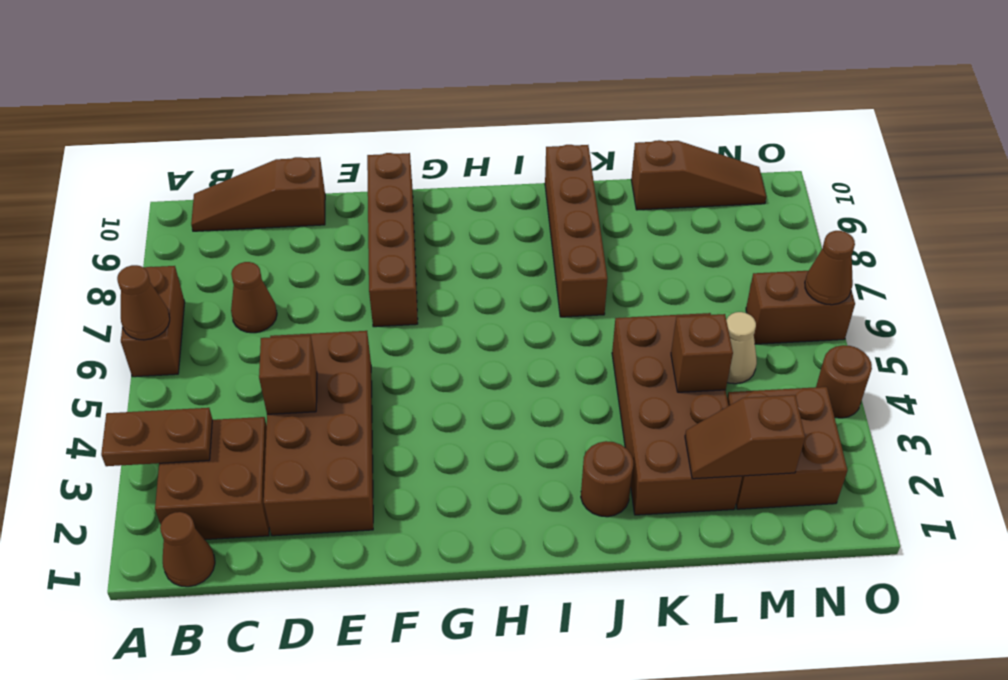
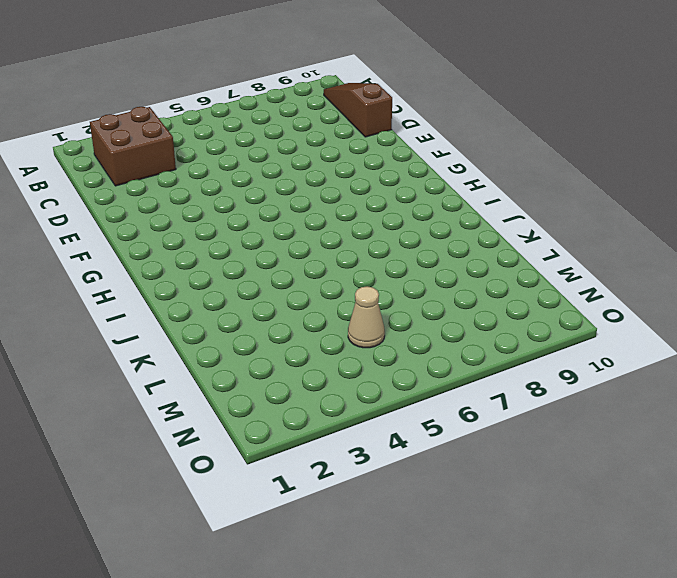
none -> brown 1x2 brick [121,266,185,377]
none -> brown 1x1 cone [160,512,215,587]
none -> brown 1x1 cone [231,262,277,333]

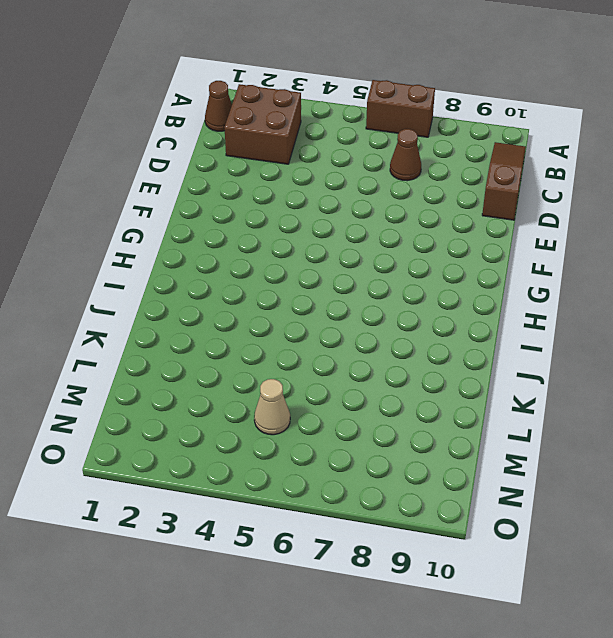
none -> brown 2x4 brick [264,331,373,536]
none -> brown 1x4 brick [367,153,418,327]
none -> brown 1x1 round brick [581,441,633,517]

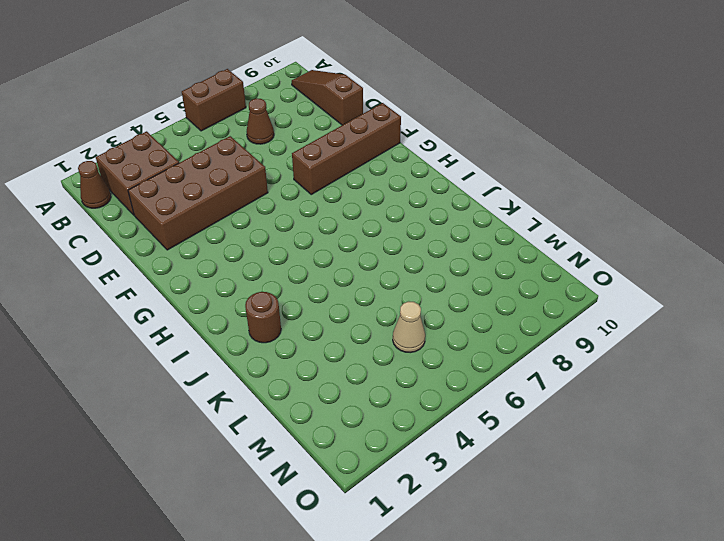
none -> brown 1x4 brick [545,145,607,317]
none -> brown 2x4 brick [612,313,742,515]
none -> brown 1x3 slope [631,140,766,210]

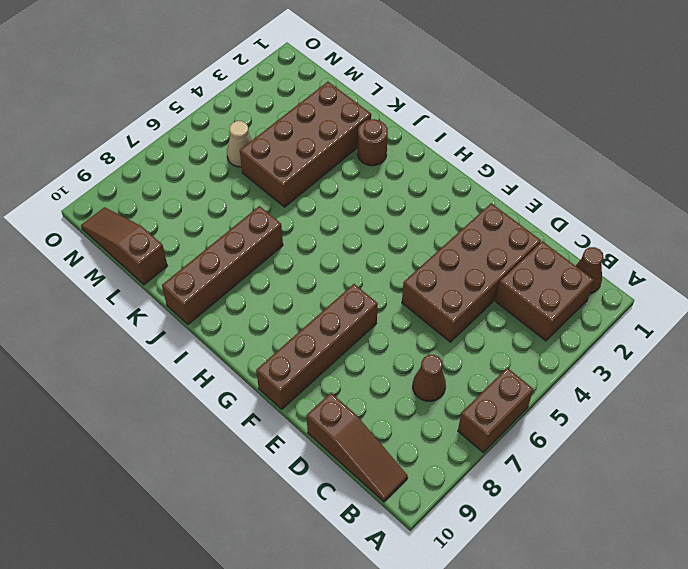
none -> brown 2x2 brick [727,387,847,509]
none -> brown 1x2 brick [746,271,855,344]
none -> brown 1x1 round brick [816,345,872,418]

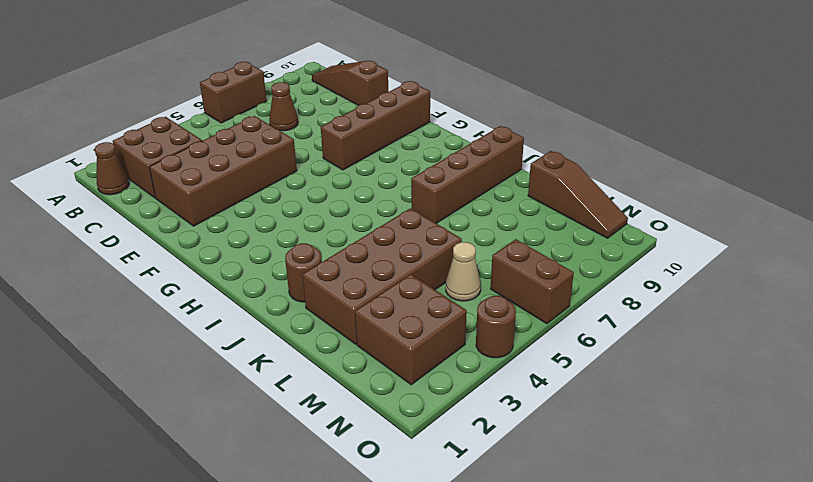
none -> brown 1x2 plate [101,408,212,466]
none -> brown 1x1 cone [117,265,170,340]
none -> brown 1x1 brick [259,335,317,414]

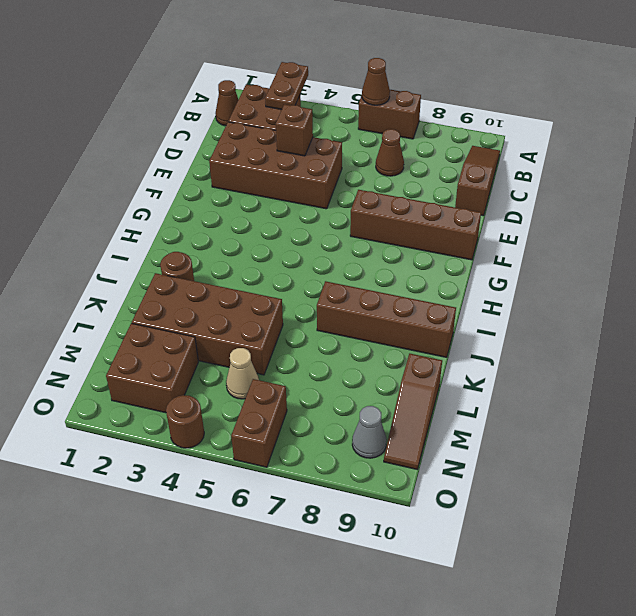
grey 1x1 cone [352,406,387,458] -> none
none -> brown 1x2 slope [685,395,805,479]
none -> brown 1x1 brick [671,314,733,392]
none -> brown 1x1 cone [805,231,855,305]

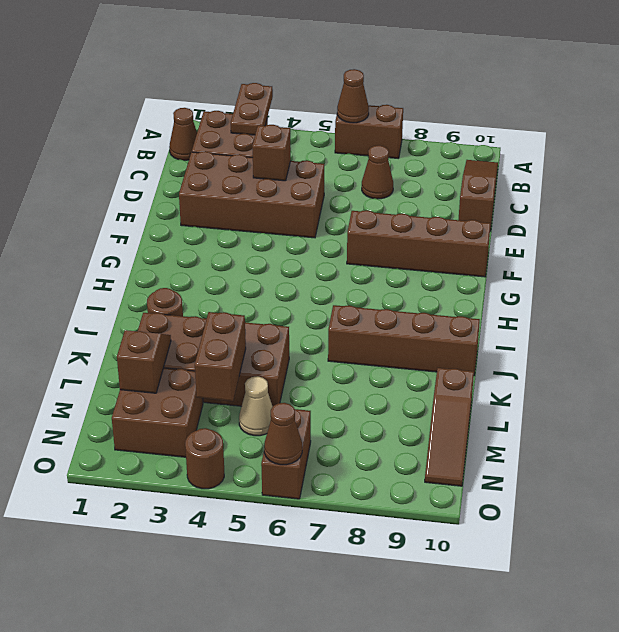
brown 1x2 brick [195,312,246,401] -> brown 1x1 brick [671,314,733,392]

